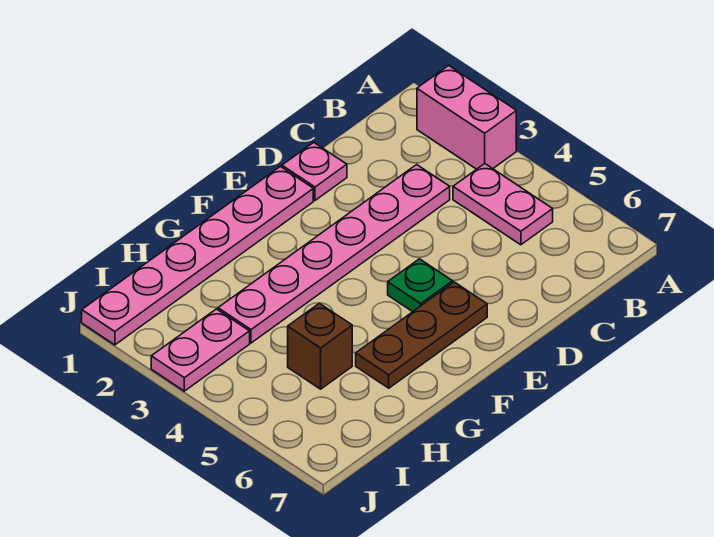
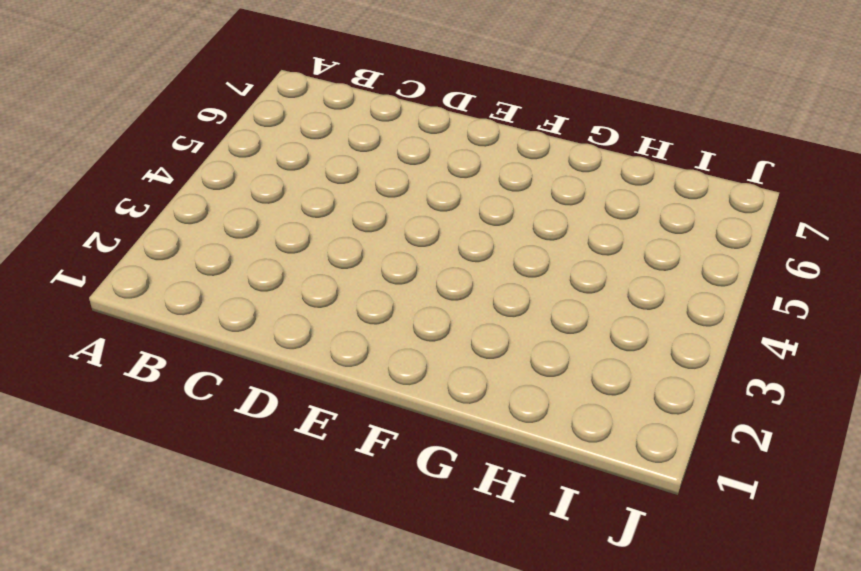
none -> pink 1x2 brick [417,65,516,169]
none -> pink 1x2 plate [453,164,553,245]

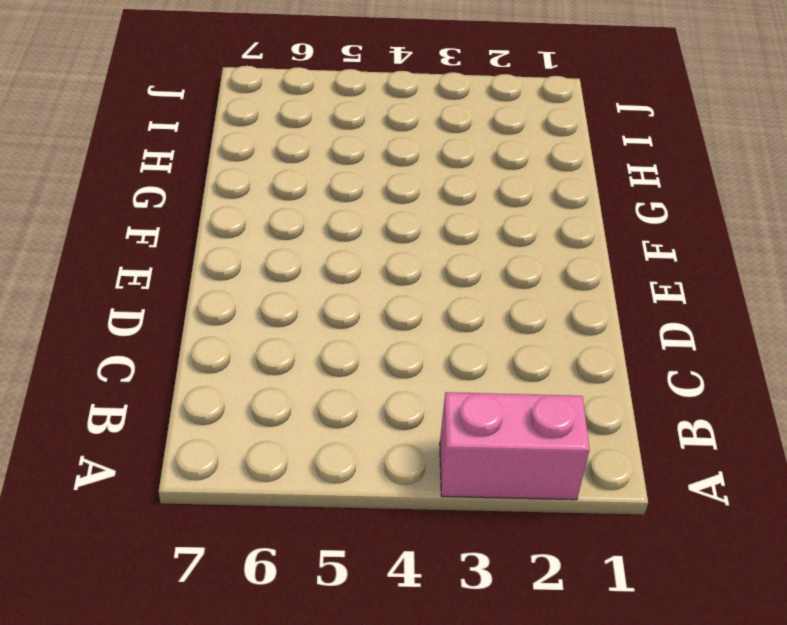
none -> pink 1x2 plate [453,164,553,245]
none -> pink 1x6 plate [218,165,450,343]

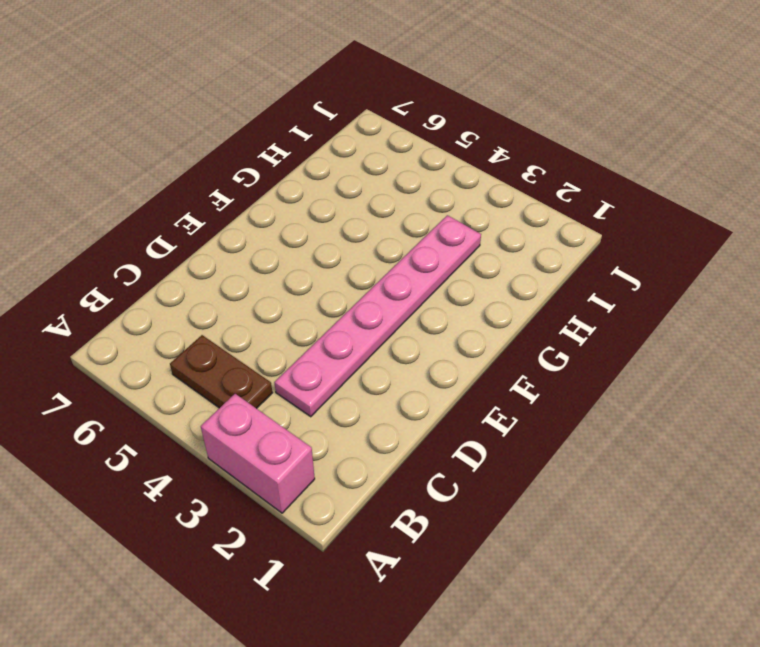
brown 1x2 plate [170,335,272,409] -> pink 1x2 plate [453,164,553,245]
none -> pink 1x1 plate [282,142,347,200]
none -> pink 1x6 plate [82,167,313,345]

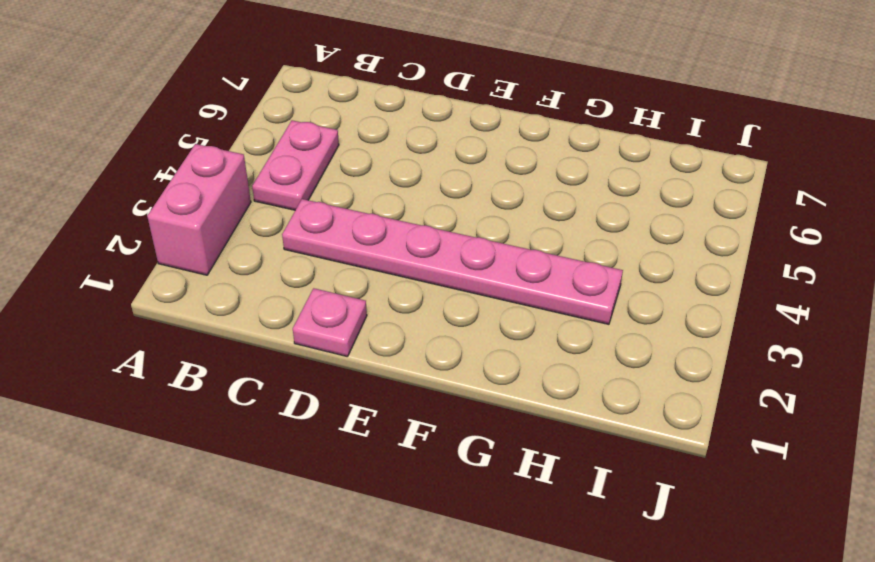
none -> pink 1x6 plate [82,167,313,345]
none -> green 1x1 plate [388,259,453,312]

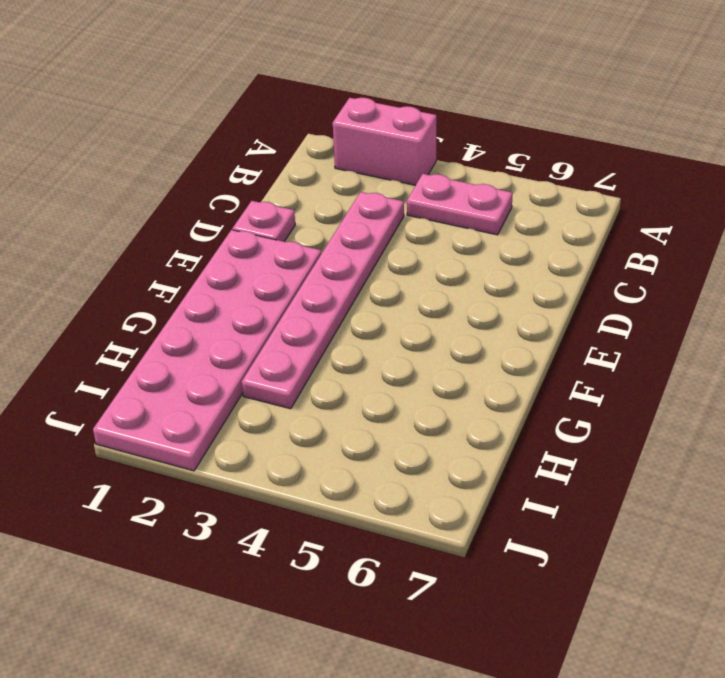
pink 2x6 plate [93,230,321,471] -> pink 1x6 plate [82,167,313,345]
none -> green 1x1 plate [388,259,453,312]
none -> brown 1x3 plate [356,282,487,388]

